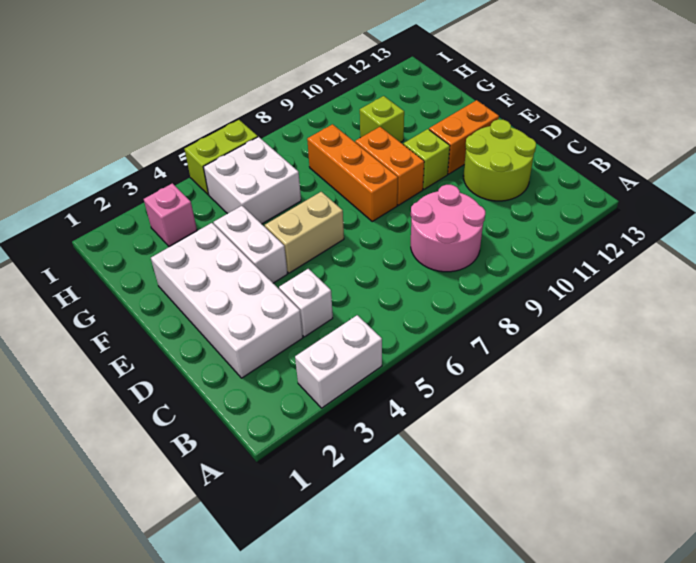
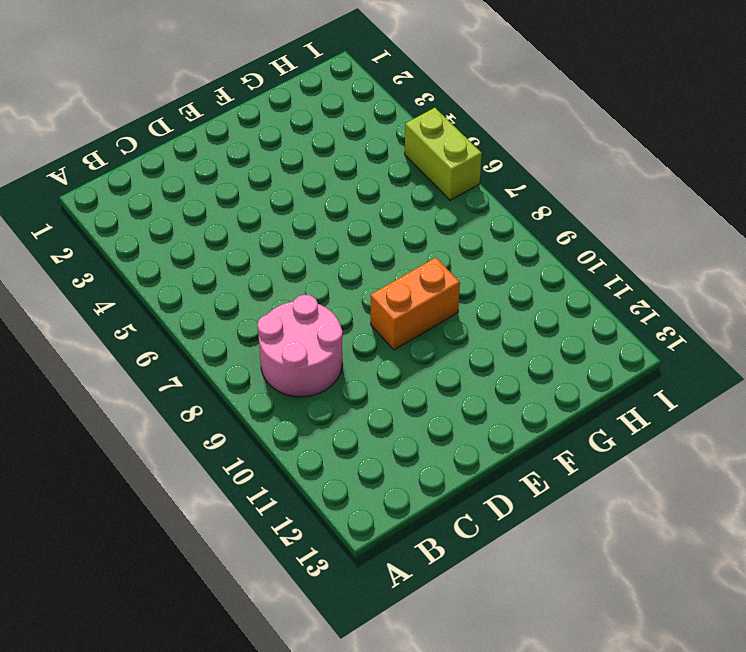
none -> white 1x2 brick [295,315,382,408]
none -> white 2x4 brick [151,223,303,378]
none -> white 1x1 brick [279,269,333,337]

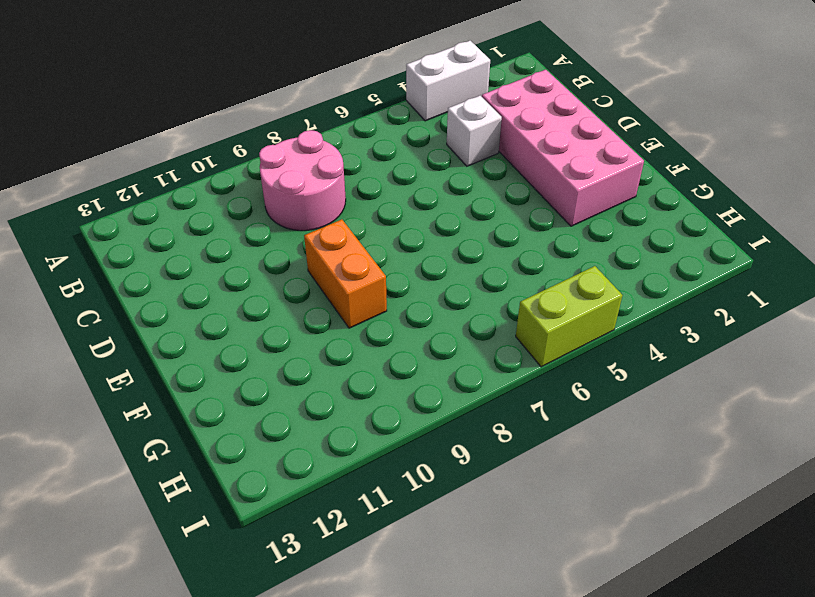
pink 2x4 brick [482,70,644,226] -> white 2x4 brick [151,223,303,378]
none -> lime 2x2 round brick [463,119,536,201]
none -> white 1x2 brick [214,206,287,283]
none -> tan 1x2 brick [265,192,344,273]

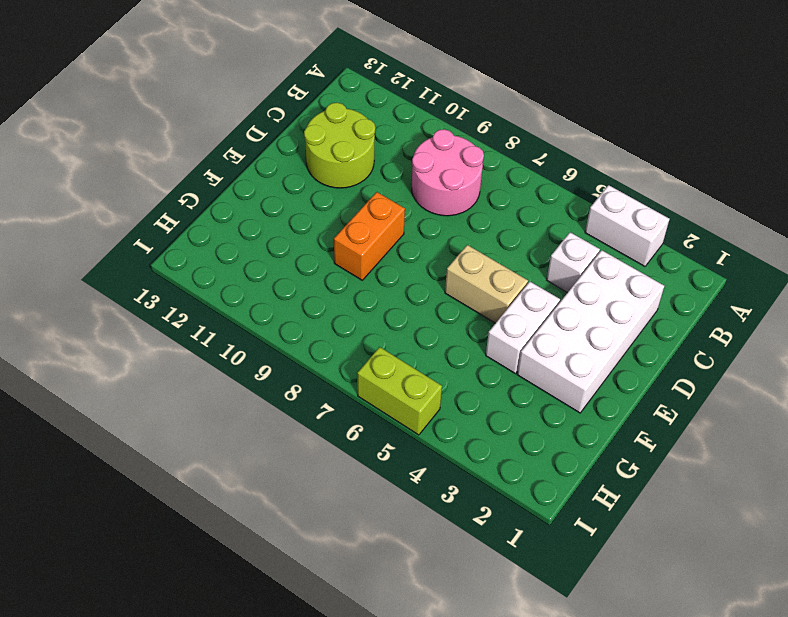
none -> orange 1x3 brick [307,124,398,221]
none -> lime 1x1 brick [403,129,450,189]
none -> orange 1x2 brick [429,100,499,174]

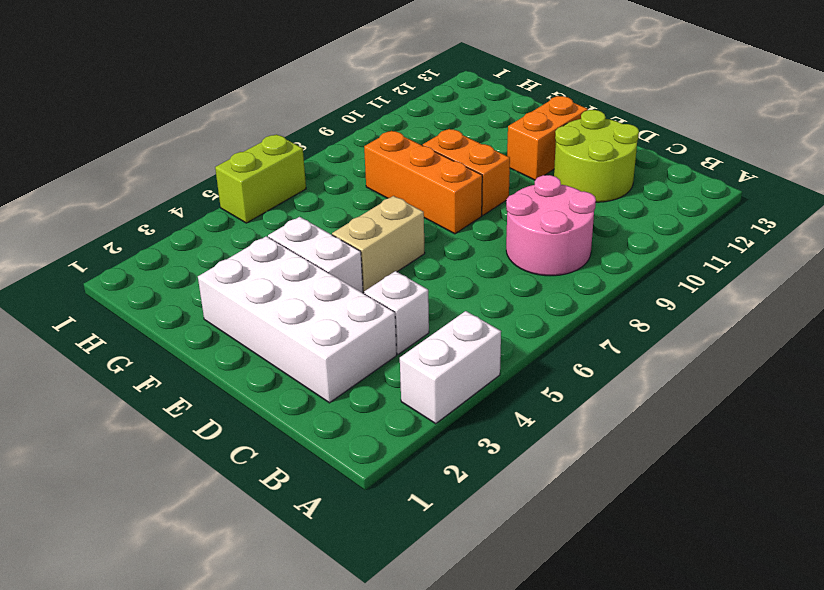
none -> lime 1x1 brick [403,129,450,189]
none -> white 2x2 brick [203,137,301,224]
none -> lime 1x1 brick [360,96,404,142]

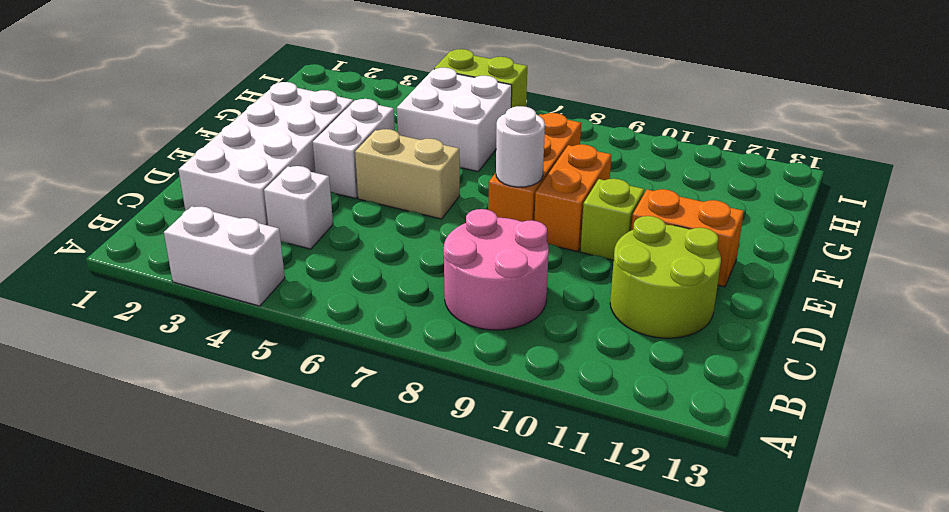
white 1x1 round brick [496,106,545,187] -> none
none -> lime 1x1 brick [360,96,404,142]
none -> pink 1x1 brick [144,183,197,246]

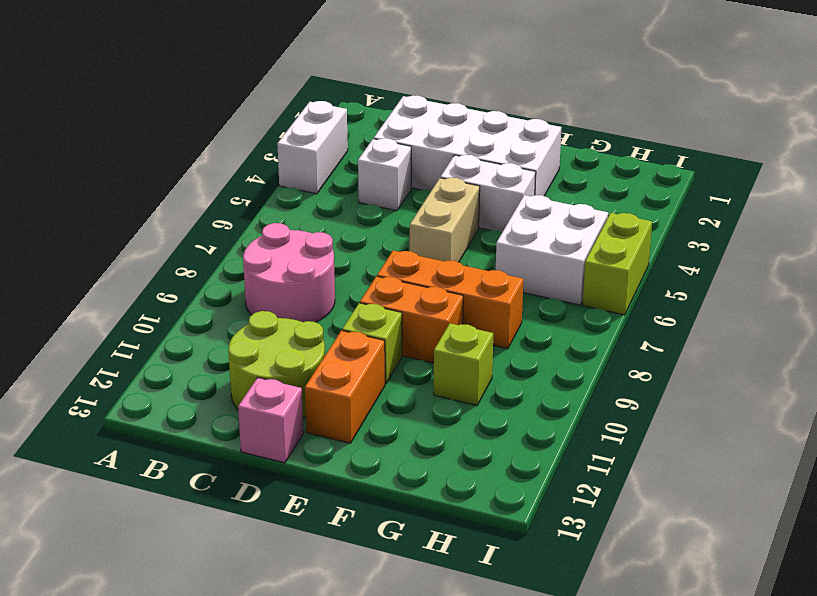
pink 1x1 brick [238,378,303,463] -> pink 1x1 brick moved to [144,183,197,246]

